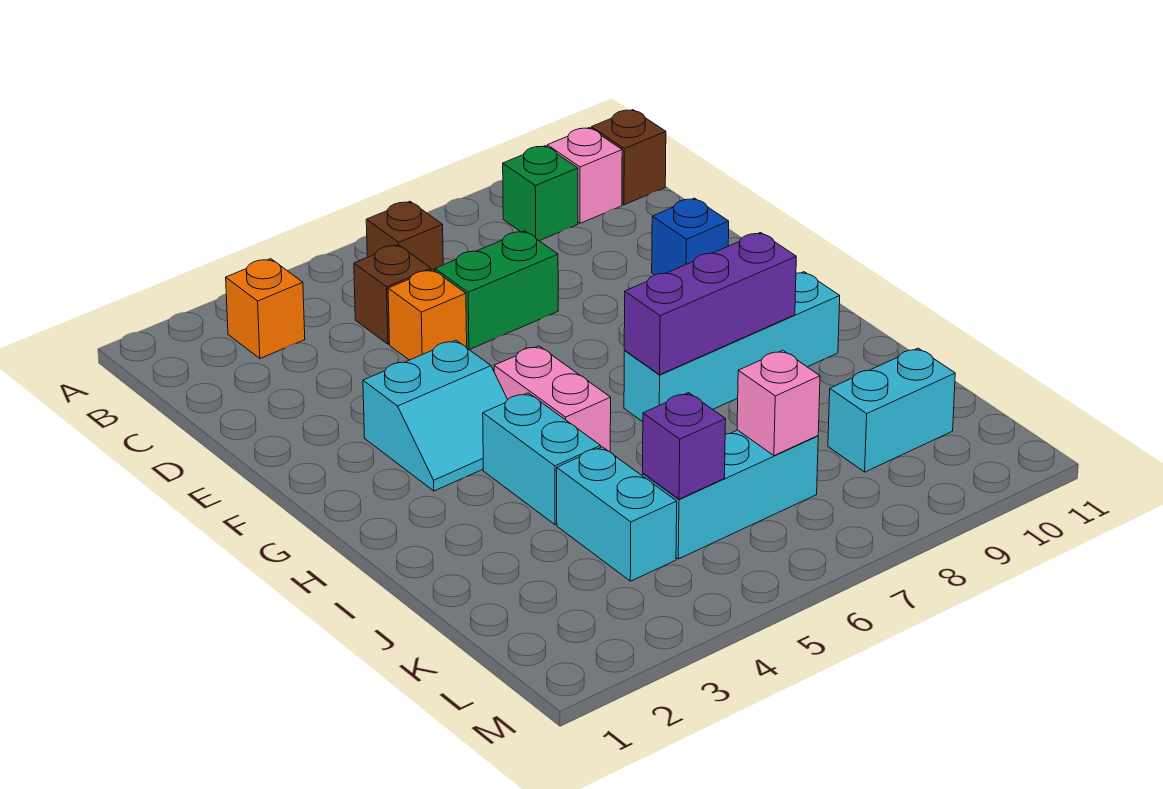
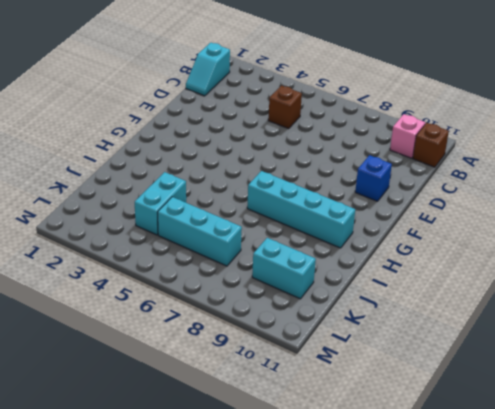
cyan 1x2 slope [186,43,230,96] -> none
none -> orange 1x1 brick [226,259,305,358]
none -> brown 1x1 brick [366,201,443,271]
none -> green 1x1 brick [503,146,578,241]

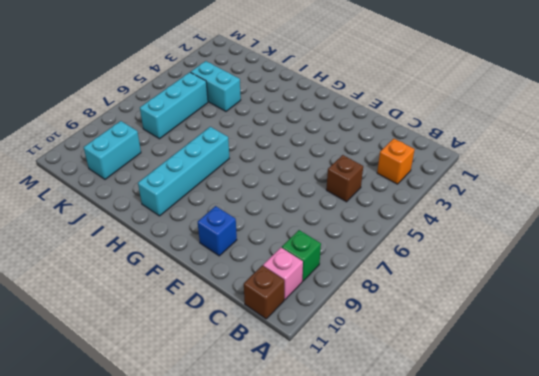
none -> brown 1x1 brick [366,201,443,271]
none -> orange 1x1 brick [388,270,467,360]
none -> green 1x2 brick [435,231,558,350]

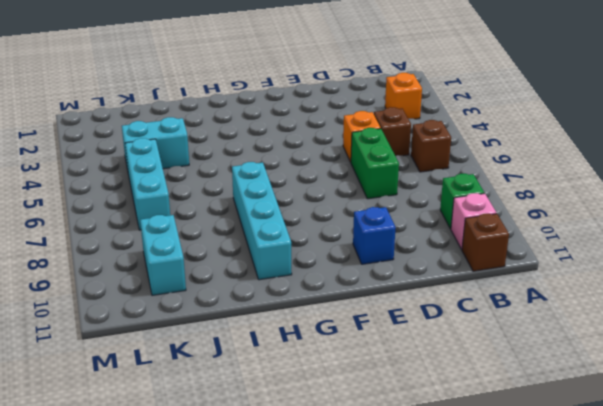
none -> cyan 2x2 slope [363,340,508,491]
none -> pink 1x2 brick [494,346,611,452]
none -> cyan 1x2 brick [483,393,601,525]

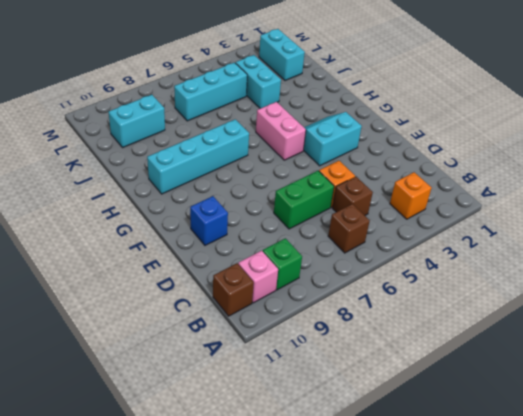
cyan 1x2 brick [259,29,305,81] -> cyan 1x2 brick moved to [483,393,601,525]
none -> purple 1x3 brick [624,233,796,375]
none -> purple 1x1 brick [643,393,726,499]
none -> pink 1x1 brick [737,350,820,456]

